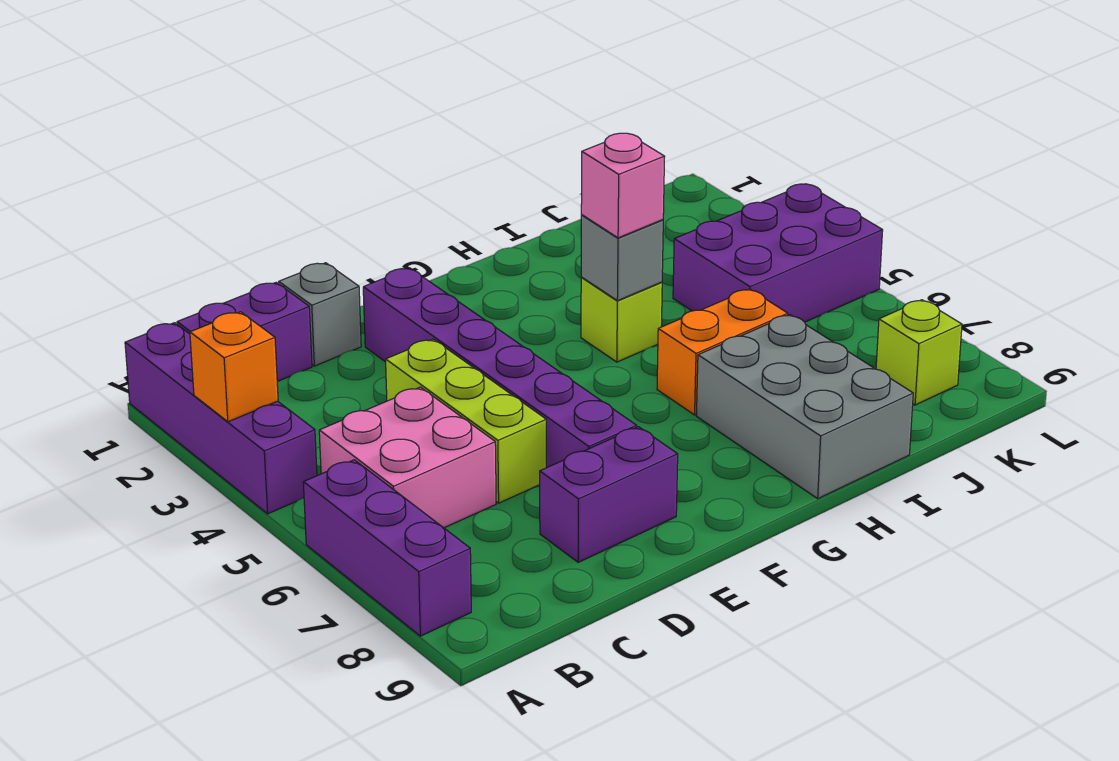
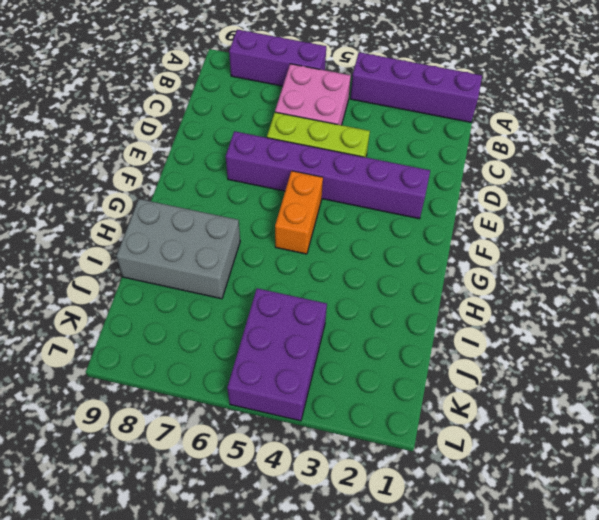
orange 1x2 brick [275,171,323,254] -> orange 1x2 brick moved to [657,289,788,415]
none -> purple 1x2 brick [177,282,312,382]
none -> grey 1x1 brick [279,263,361,366]
none -> purple 1x2 brick [540,427,678,562]

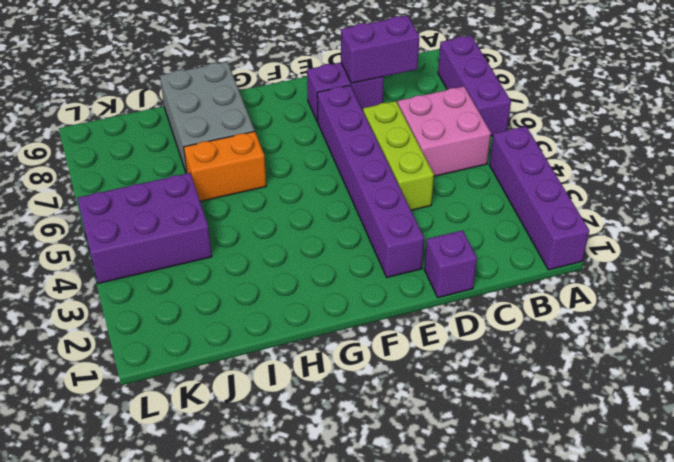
purple 1x2 brick [341,16,419,83] -> purple 1x2 brick moved to [177,282,312,382]
purple 1x1 brick [424,230,477,298] -> grey 1x1 brick [279,263,361,366]
none -> lime 1x1 brick [581,278,662,362]
none -> lime 1x1 brick [876,300,962,405]
none -> orange 1x1 brick [190,312,278,422]

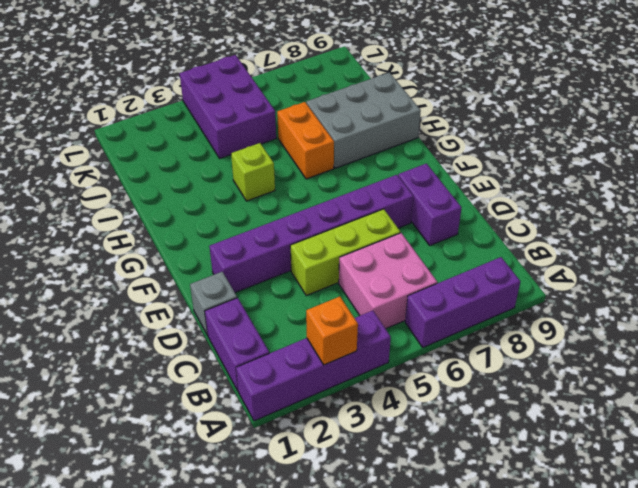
none -> lime 1x1 brick [876,300,962,405]
none -> grey 1x1 brick [581,215,663,301]
none -> pink 1x1 brick [581,133,665,238]

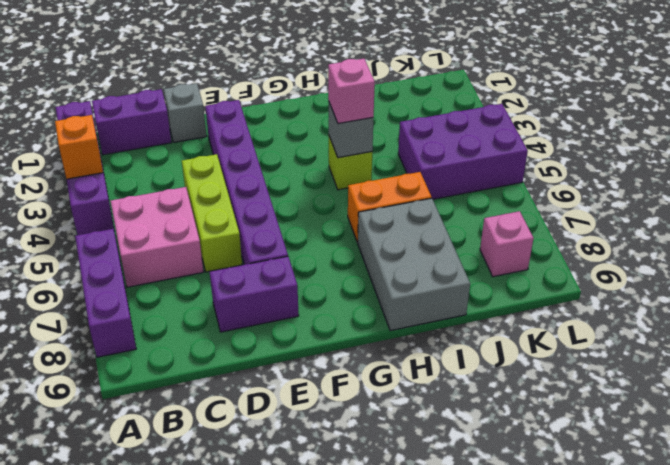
pink 1x1 brick [480,211,534,277] -> lime 1x1 brick [876,300,962,405]

